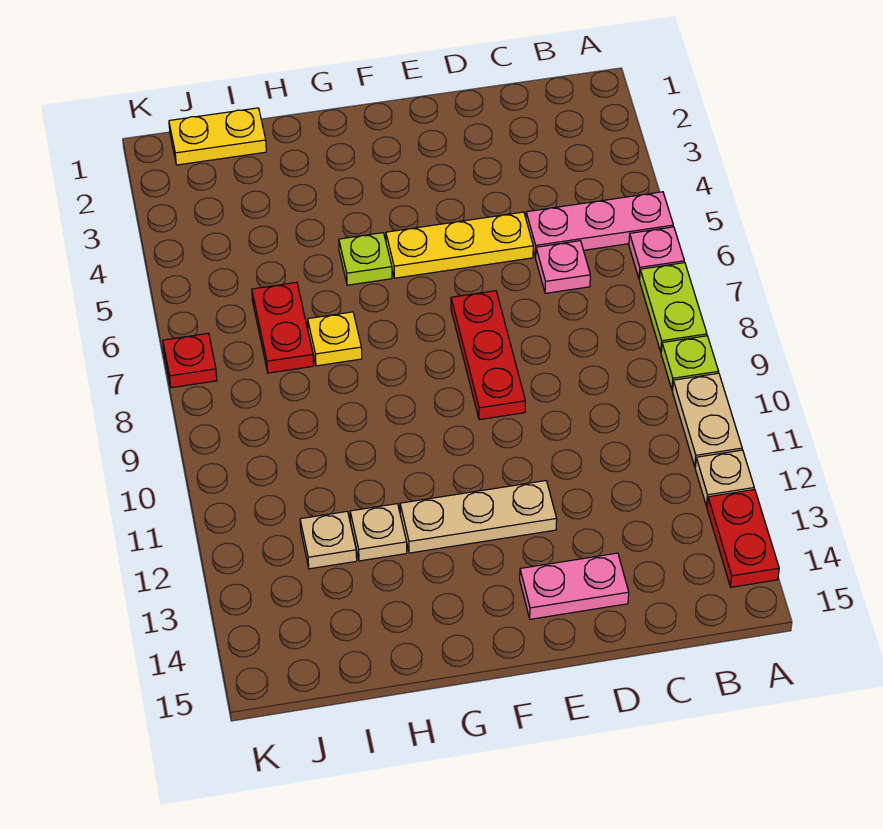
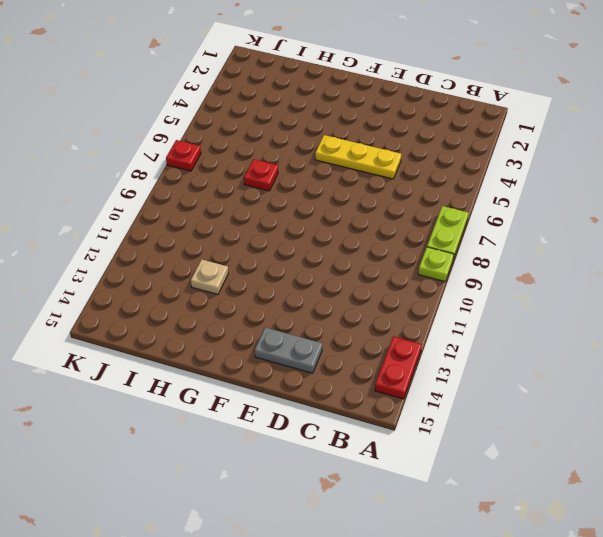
grey 1x2 plate [255,327,322,373] -> pink 1x2 plate [520,553,629,619]
red 1x1 plate [244,159,278,191] -> yellow 1x1 plate [308,312,362,366]
none -> pink 1x3 plate [526,192,673,257]
none -> pink 1x1 plate [629,227,684,279]
none -> tan 1x2 plate [672,373,742,467]

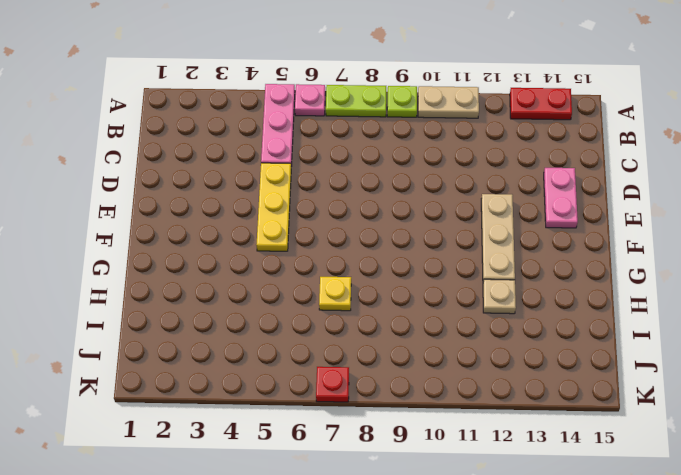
none -> tan 1x1 plate [695,450,754,506]
none -> pink 1x1 plate [535,241,590,293]
none -> red 1x3 plate [451,291,525,420]

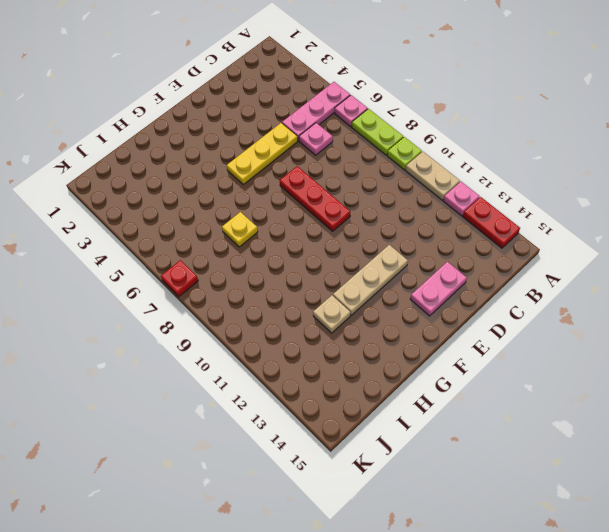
pink 1x1 plate [443,182,479,216] -> tan 1x1 plate [695,450,754,506]
none -> lime 1x1 plate [339,233,392,285]
none -> yellow 1x2 plate [169,108,266,165]
none -> red 1x2 plate [252,282,314,373]

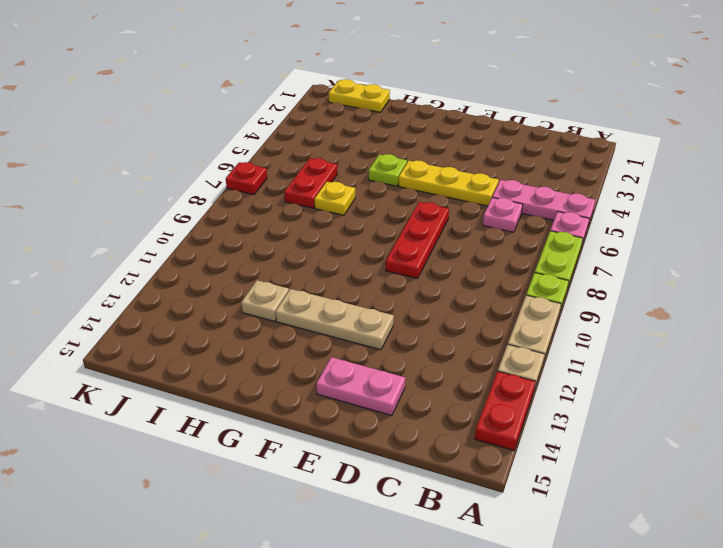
none -> tan 1x1 plate [300,511,357,569]

